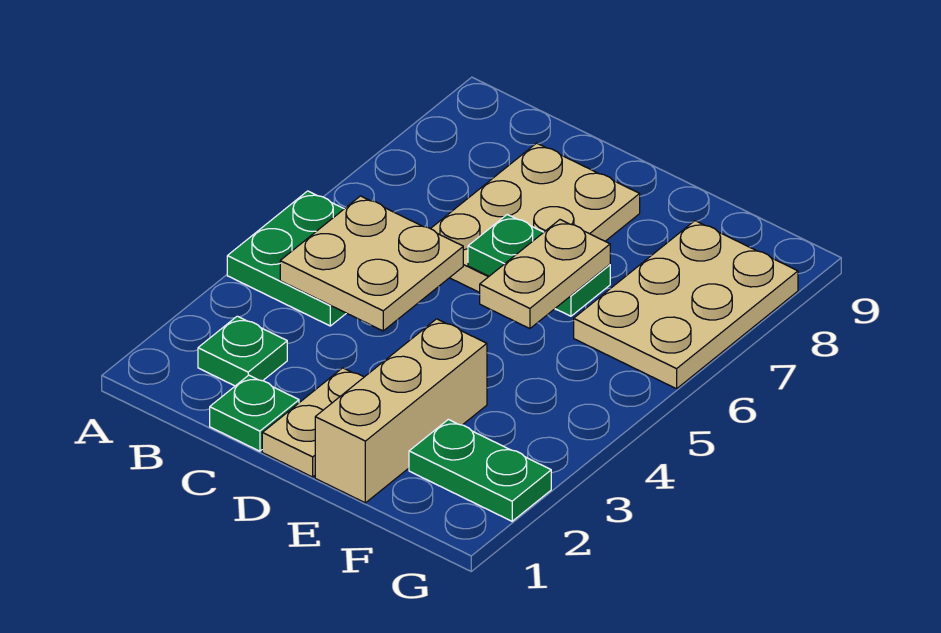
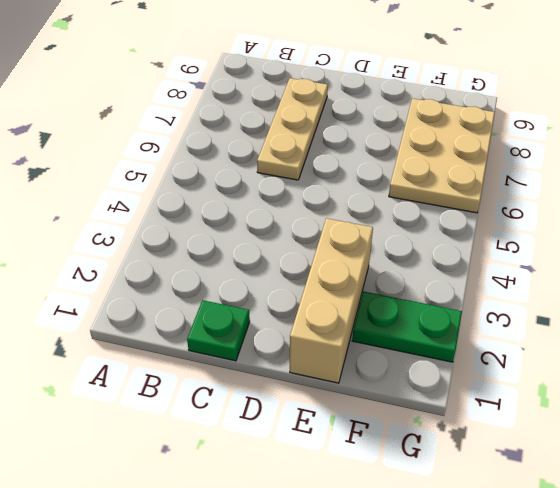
tan 1x3 plate [257,78,328,180] -> tan 2x3 plate [431,143,640,293]
none -> green 2x2 plate [227,191,346,326]
none -> green 1x1 plate [198,316,287,386]

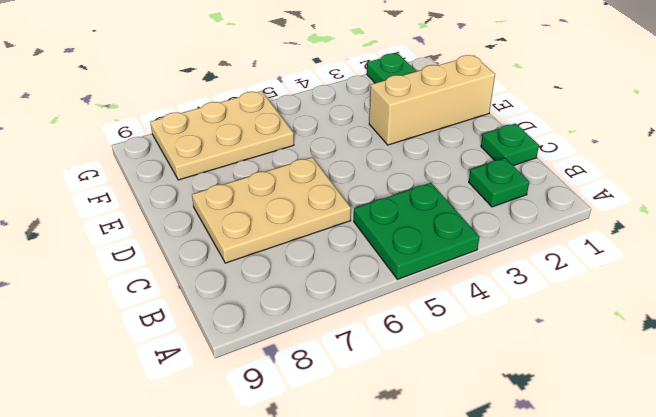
none -> tan 1x2 plate [262,368,364,477]
none -> tan 2x2 plate [280,196,463,331]

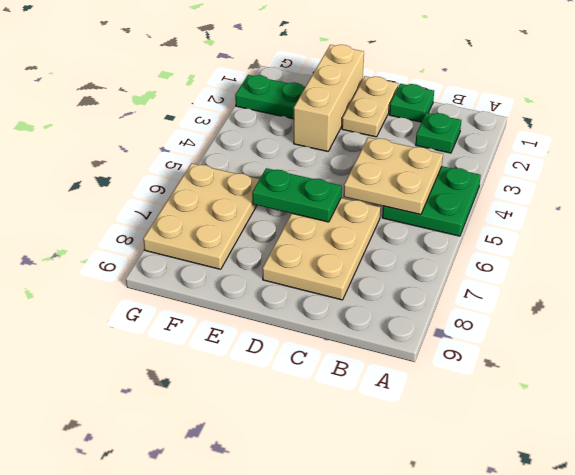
none -> tan 1x2 plate [480,220,610,329]

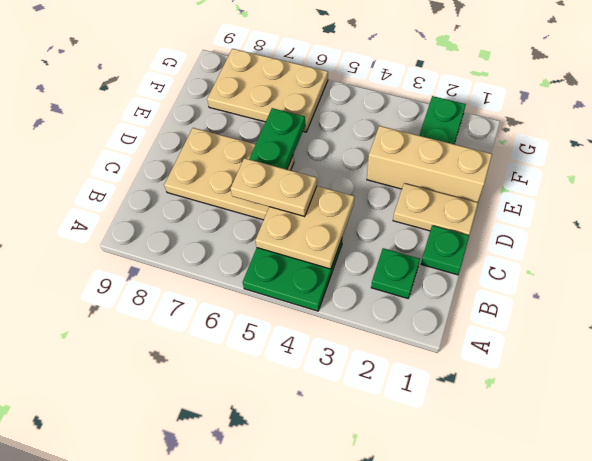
tan 1x2 plate [231,158,317,217] -> tan 1x2 plate moved to [480,220,610,329]

